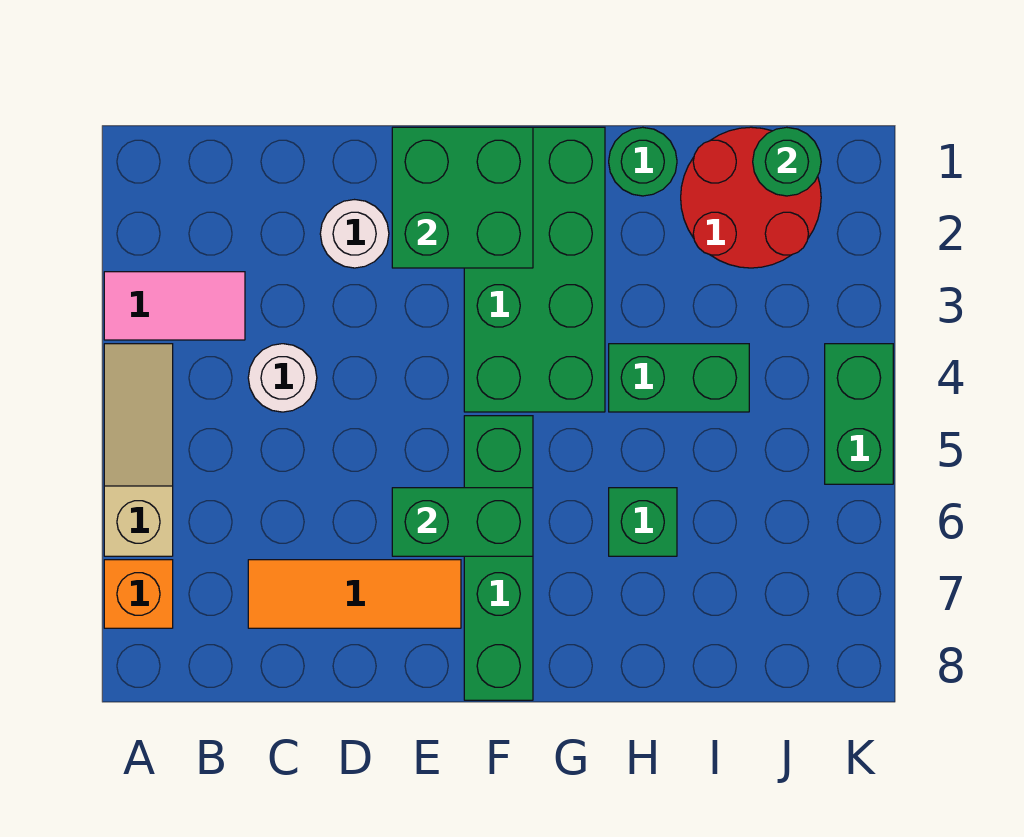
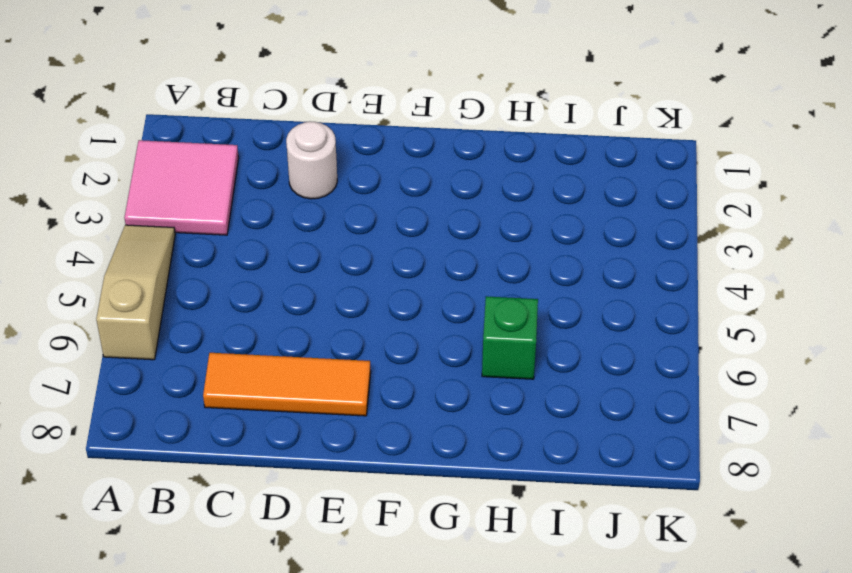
pink 2x2 tile [124,140,239,235] -> pink 1x2 tile [104,272,245,340]
none -> orange 1x1 brick [104,560,173,628]
none -> white 1x1 round brick [248,344,317,412]
none -> green 2x4 brick [464,127,605,412]

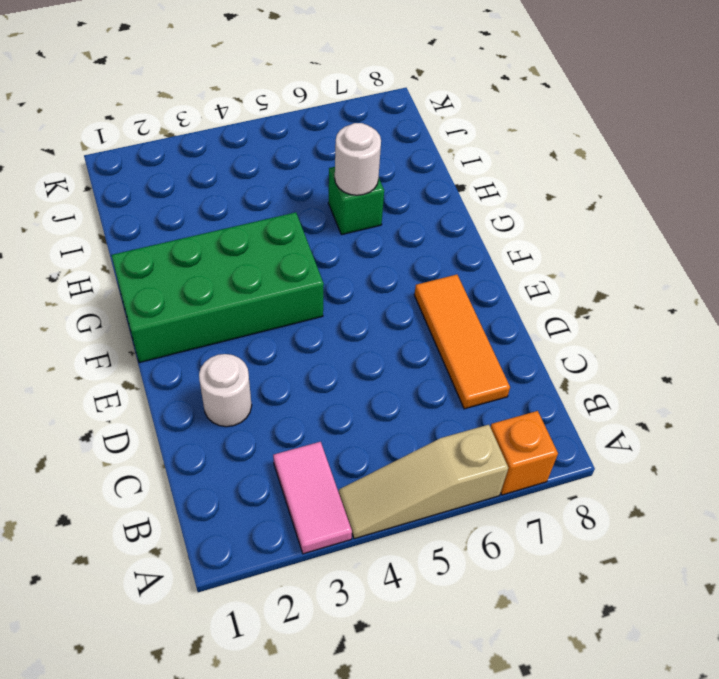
white 1x1 round brick [335,123,381,195] -> white 1x1 round brick moved to [248,344,317,412]
none -> green 1x4 brick [464,416,533,700]
none -> green 1x1 round brick [609,127,677,196]
none -> green 1x2 brick [609,344,749,412]

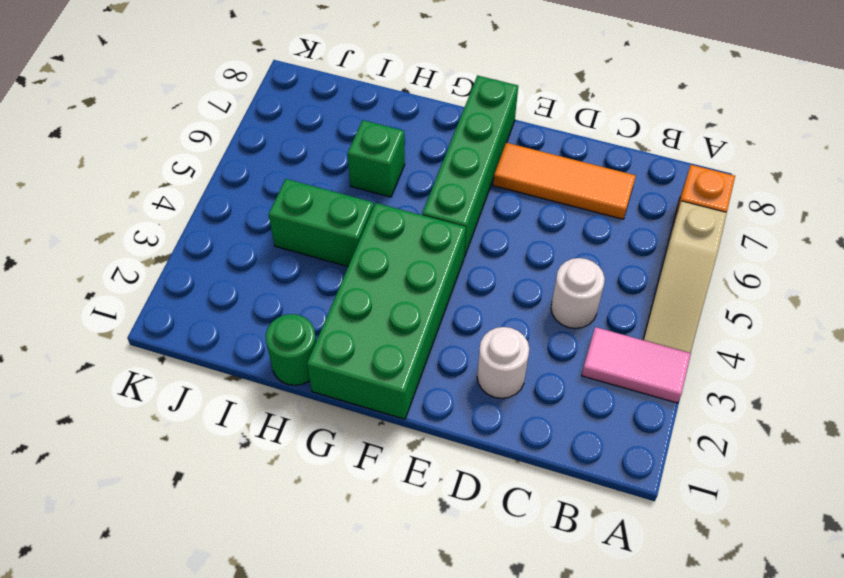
none -> red 2x2 round brick [681,127,821,268]
none -> green 1x2 brick [825,344,893,484]
none -> green 2x2 brick [392,127,533,268]

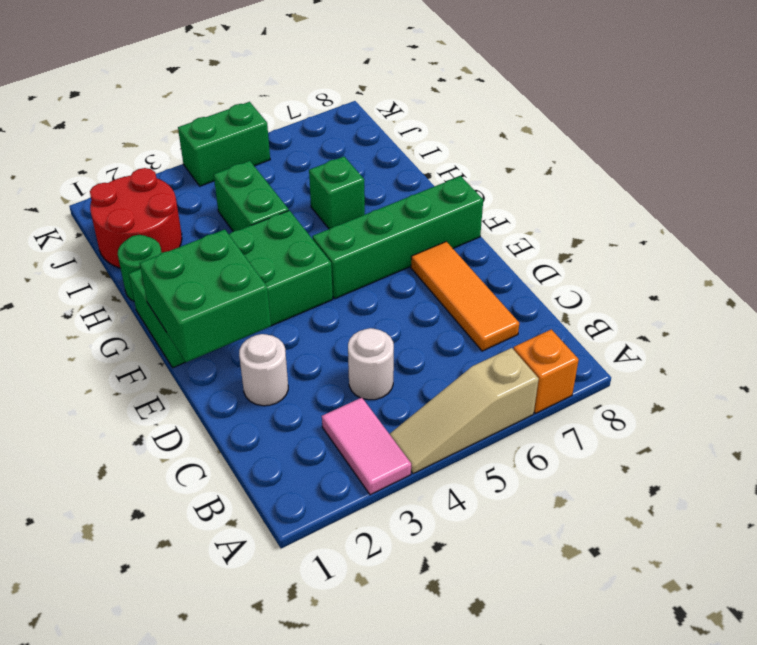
none -> green 1x2 brick [392,488,533,556]
none -> green 1x1 round brick [753,127,821,196]

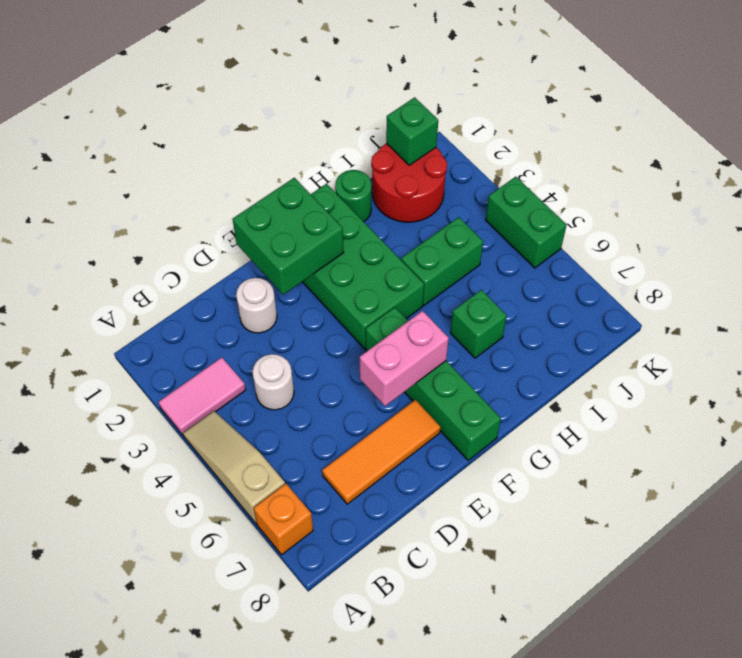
pink 1x2 brick [360,311,449,406] -> green 1x2 brick [392,488,533,556]
green 1x1 brick [386,97,438,165] -> green 1x1 round brick [753,127,821,196]

